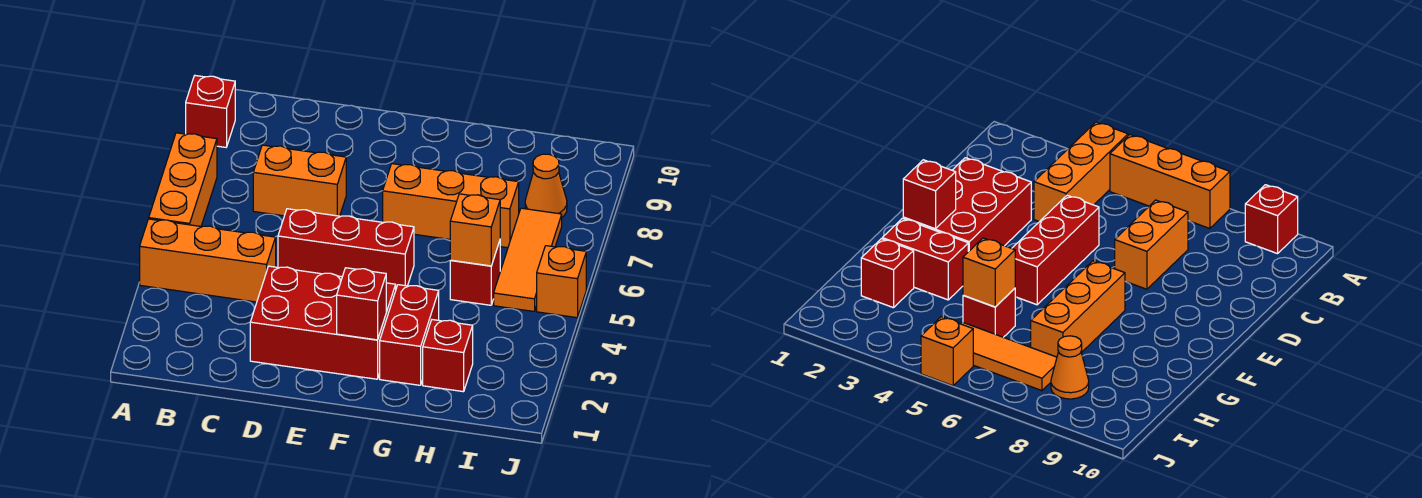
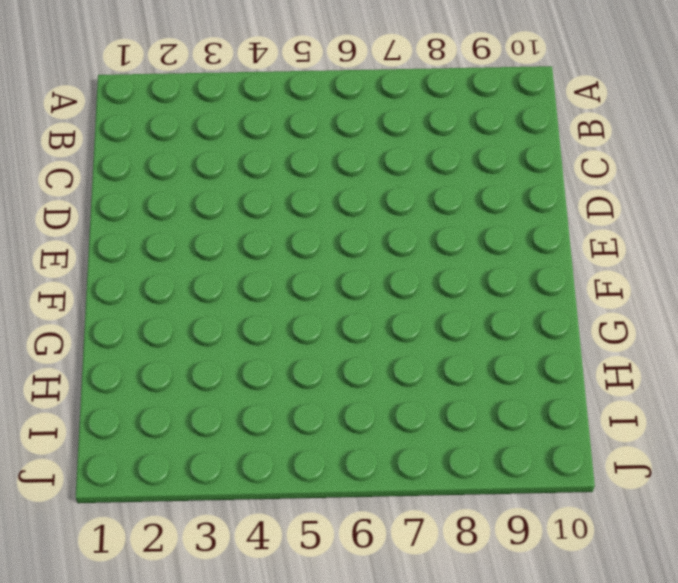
none -> orange 1x3 brick [140,219,276,302]
none -> orange 1x3 brick [149,133,217,226]
none -> red 1x1 brick [186,76,235,147]

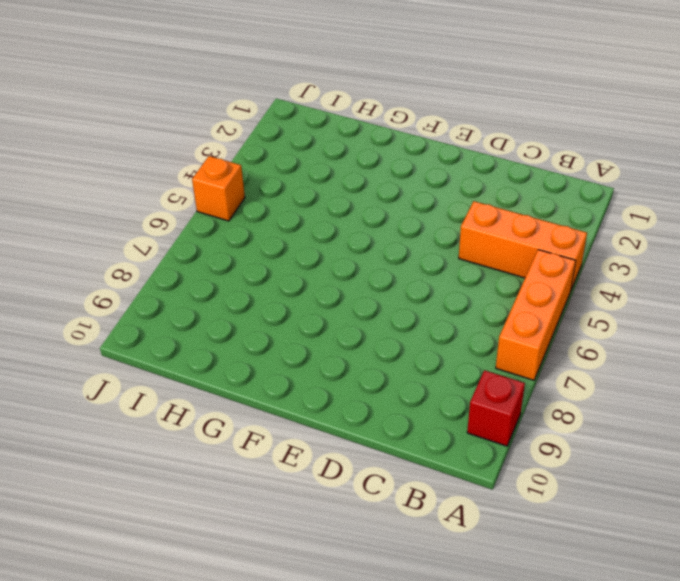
none -> orange 1x2 brick [253,145,346,216]
none -> red 2x3 brick [250,266,396,379]
none -> red 1x3 brick [278,209,414,288]

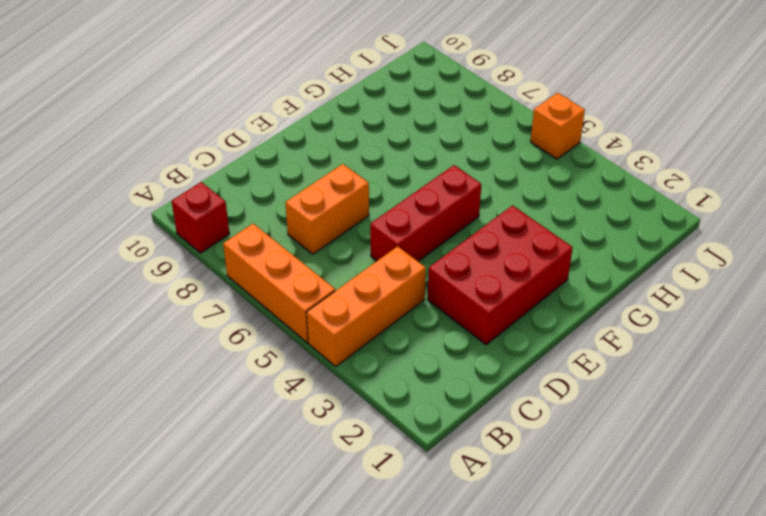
none -> orange 1x3 brick [383,164,519,248]
none -> red 1x2 brick [380,285,439,385]
none -> red 1x1 brick [423,320,473,392]

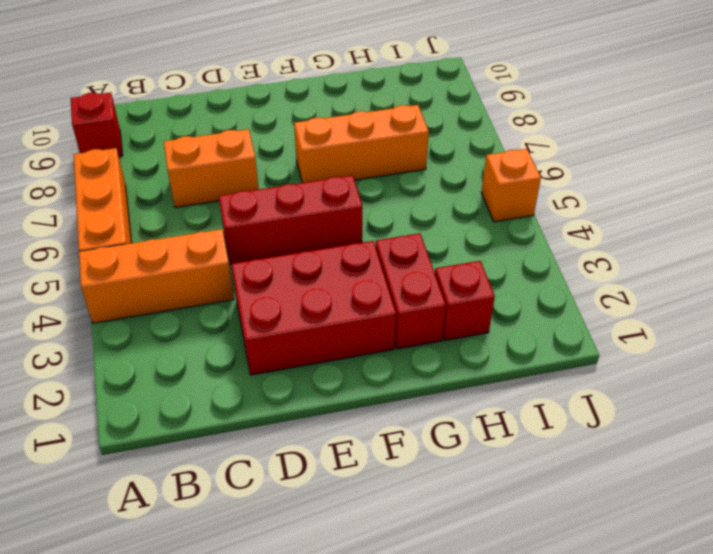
none -> red 1x1 brick [450,241,500,305]
none -> orange 1x3 tile [494,208,562,311]
none -> orange 1x1 cone [525,154,567,217]

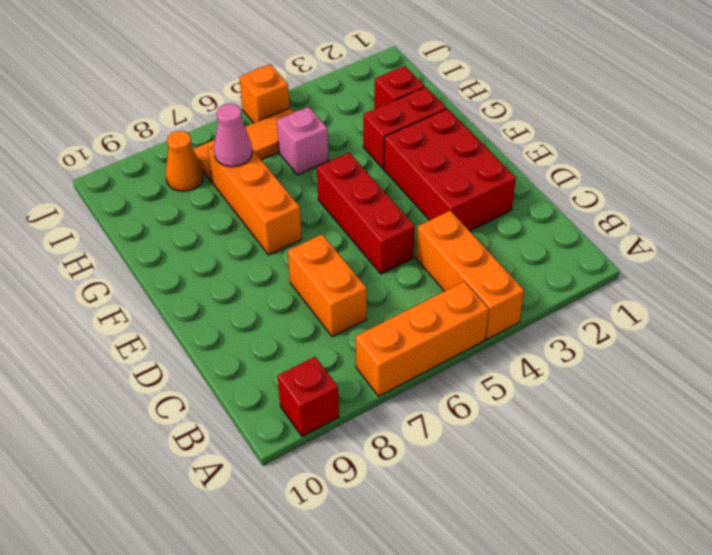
pink 1x1 brick [277,107,329,175] -> red 1x1 brick [450,241,500,305]
pink 1x1 cone [214,104,252,167] -> none
none -> red 1x1 brick [337,268,386,340]
none -> orange 1x1 brick [450,194,500,266]

